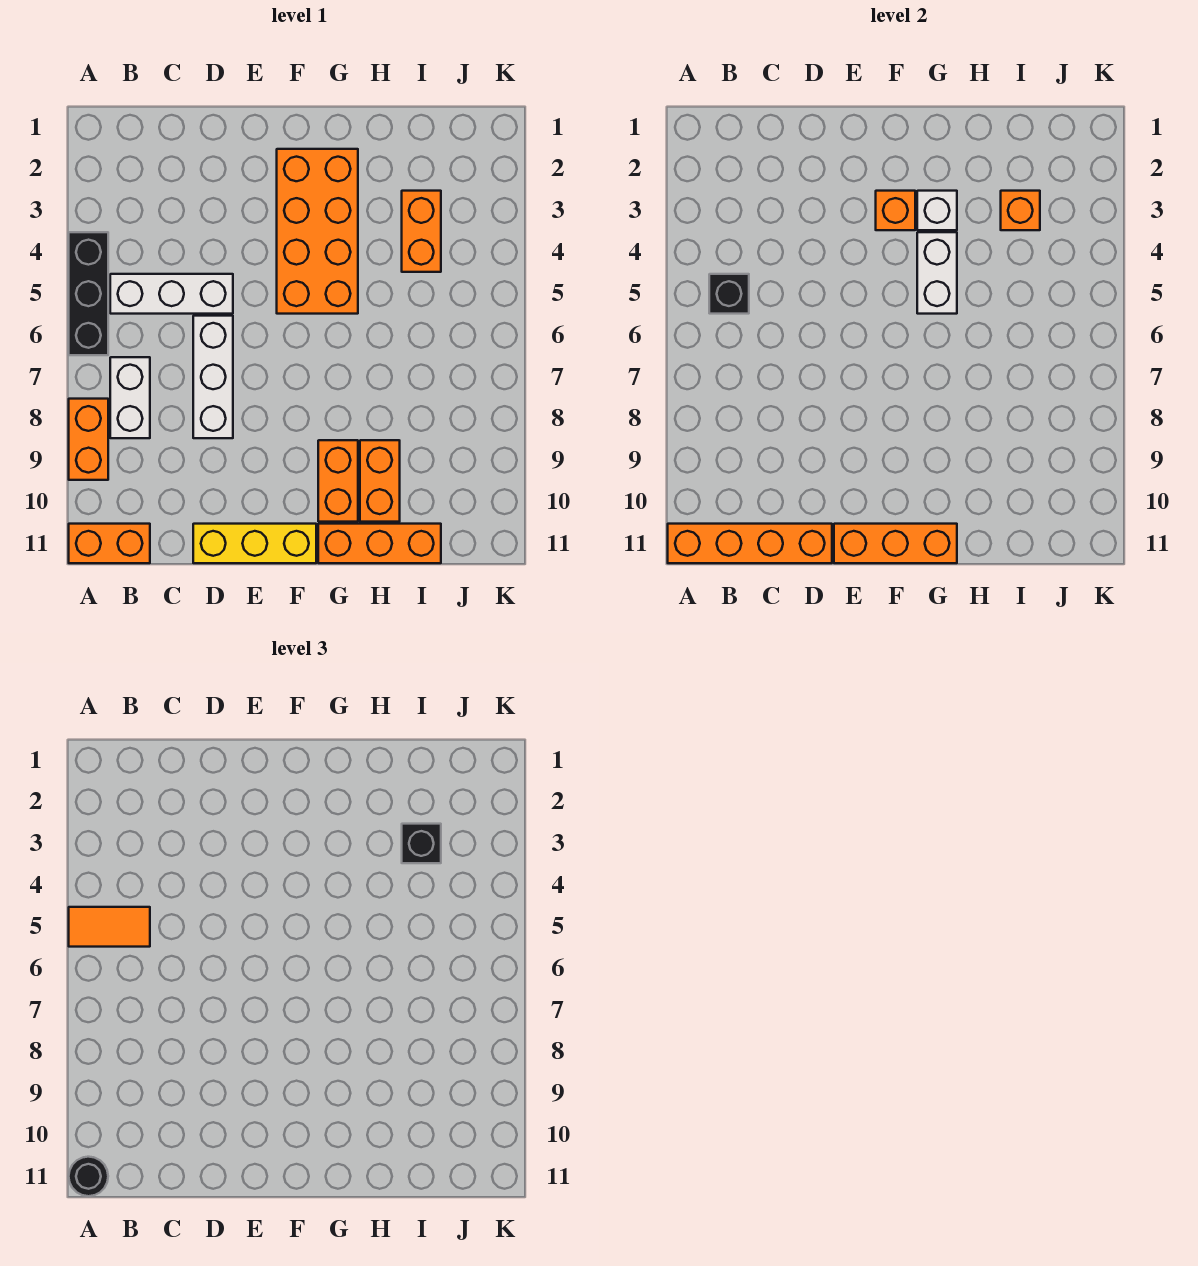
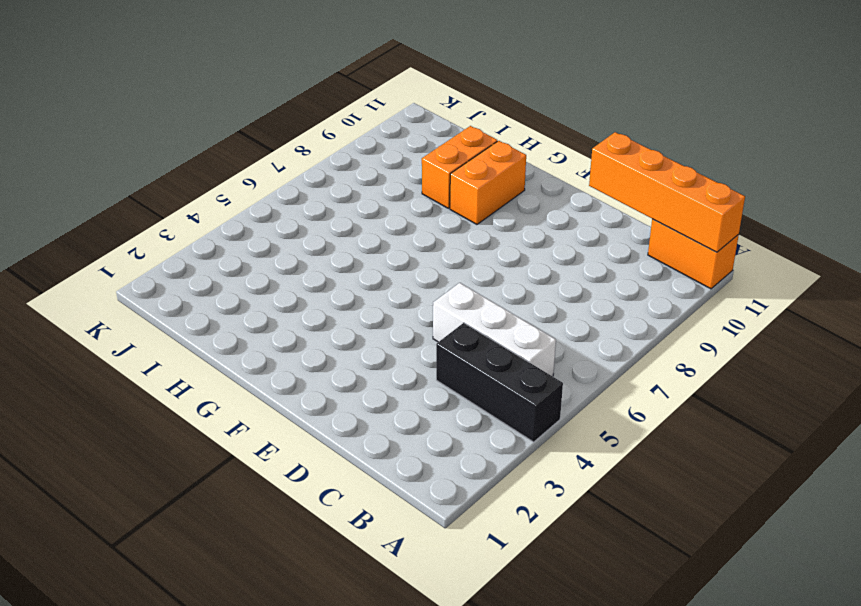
black 1x3 brick [436,323,563,442] -> black 1x3 brick turned to [69,232,108,355]
none -> orange 1x2 brick [69,399,108,480]
none -> white 1x2 brick [110,357,150,438]
none -> white 1x3 brick [193,316,233,438]

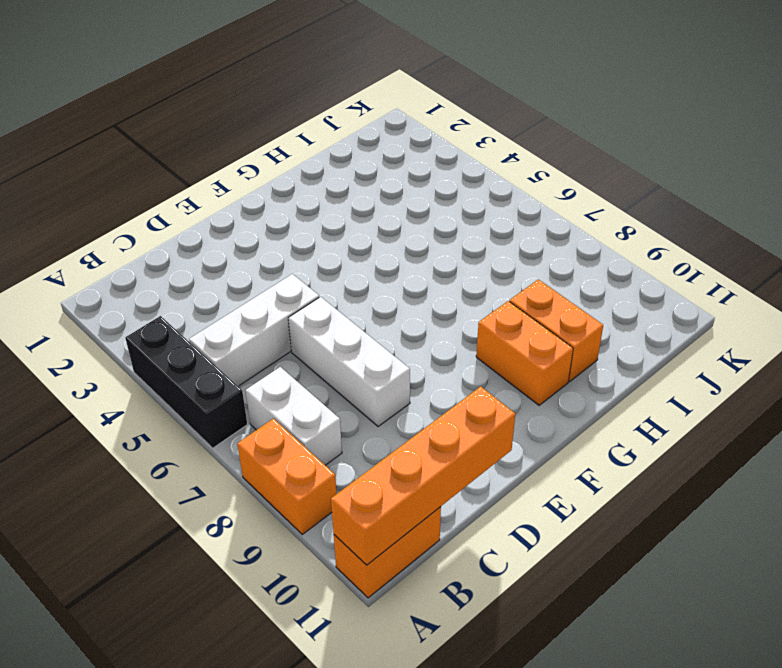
none -> yellow 1x3 brick [193,524,316,563]
none -> orange 2x4 brick [277,149,358,314]
none -> orange 1x3 brick [318,524,441,563]

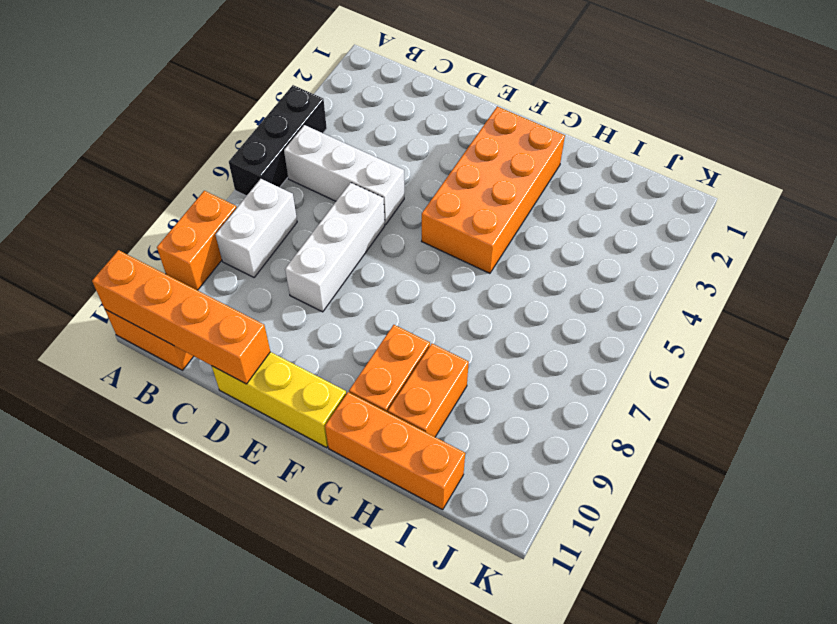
none -> orange 1x2 brick [402,191,441,272]
none -> black 1x1 brick [709,274,749,314]
none -> orange 1x3 brick [834,524,957,563]

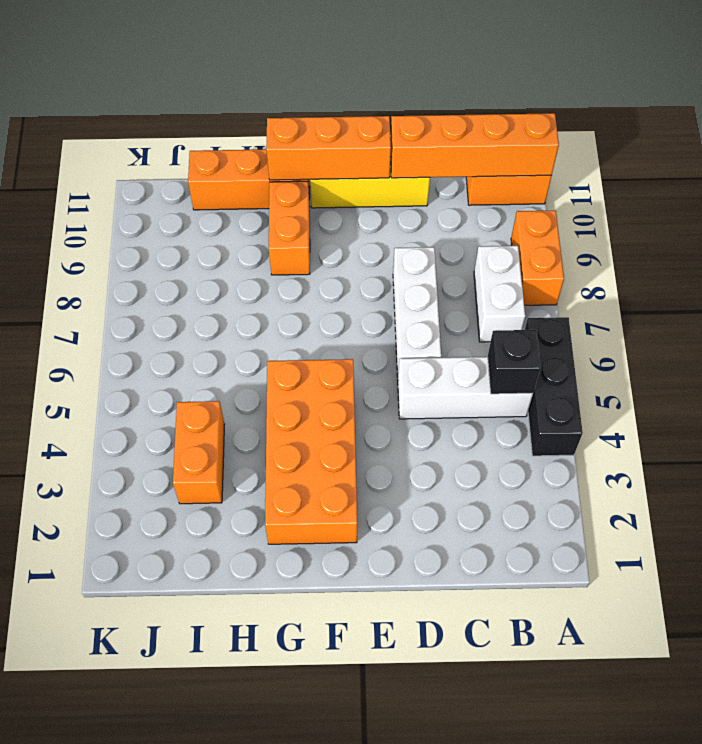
none -> orange 1x2 brick [360,440,400,522]
none -> orange 1x1 brick [876,191,915,230]
none -> white 1x1 brick [917,191,957,230]

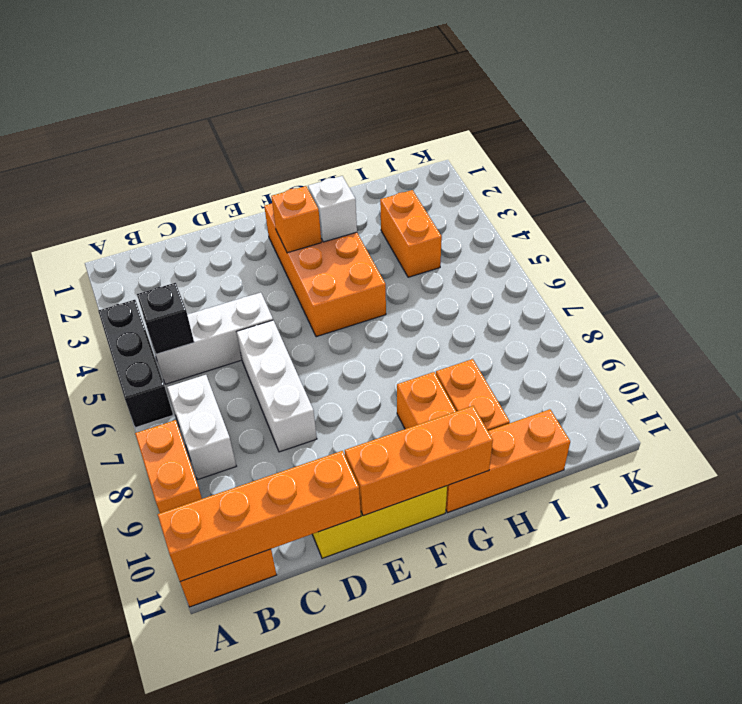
none -> white 1x2 brick [917,232,957,314]
none -> orange 1x1 brick [1001,191,1040,230]
none -> orange 1x2 tile [69,907,150,947]

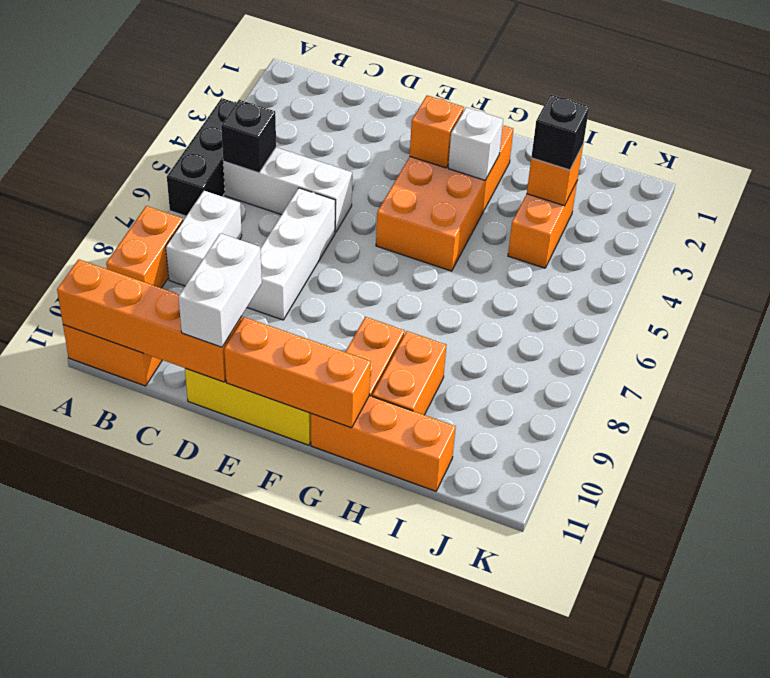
white 1x2 brick [178,233,262,347] -> white 1x2 brick moved to [917,232,957,314]
none -> orange 1x2 tile [69,907,150,947]
none -> black 1x1 round brick [69,1157,108,1196]

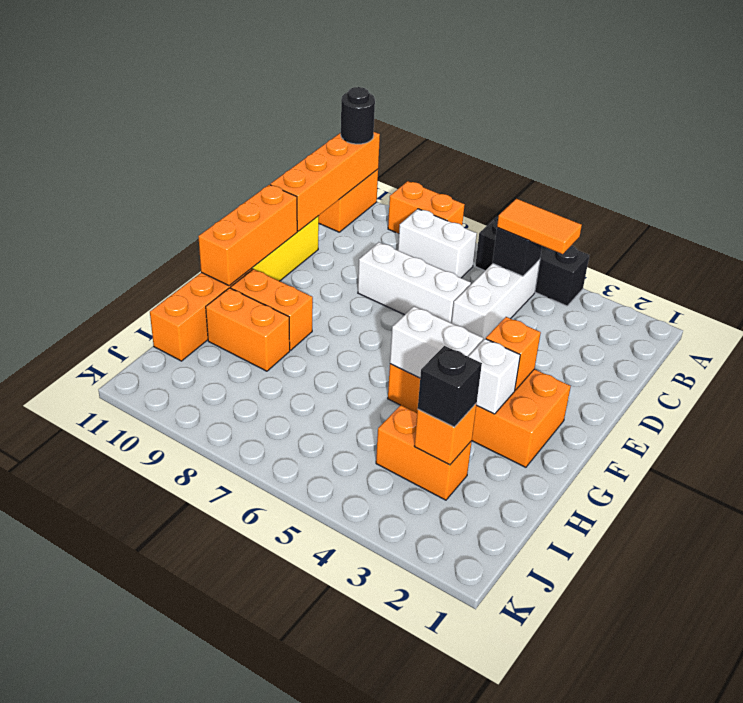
orange 1x2 tile [497,199,582,254] -> orange 1x2 tile turned to [69,907,150,947]

